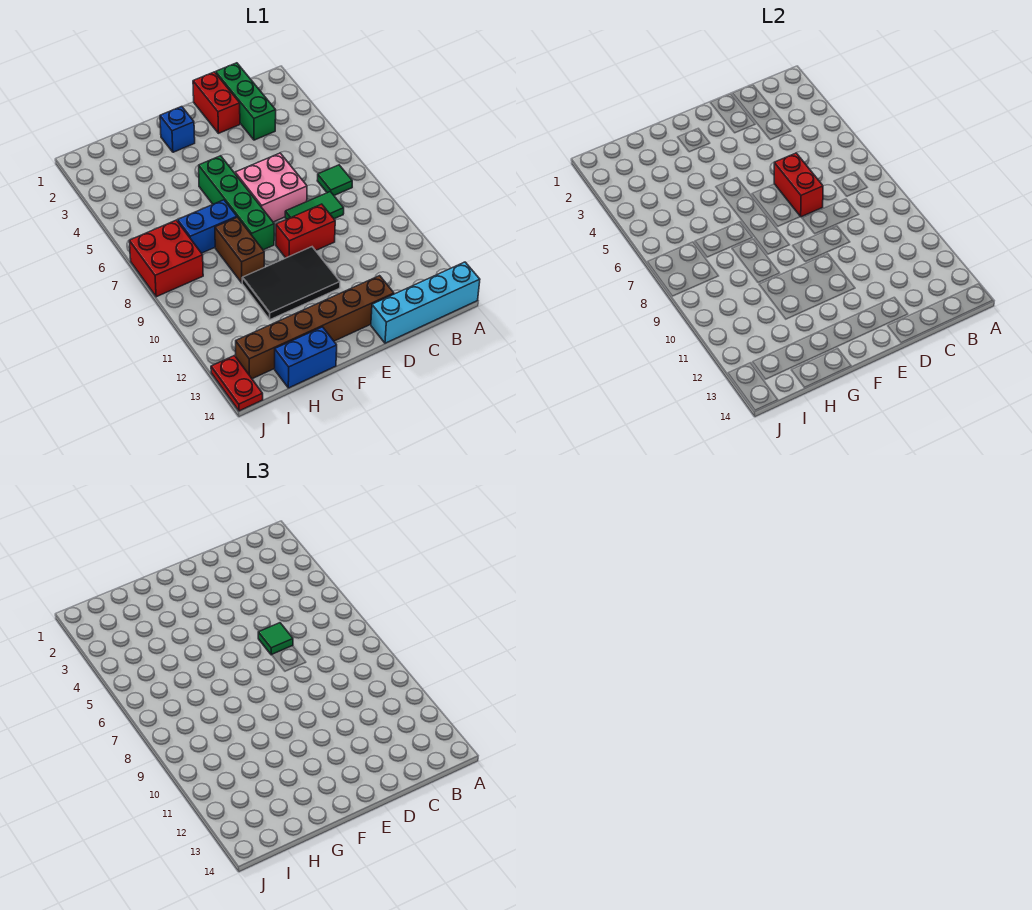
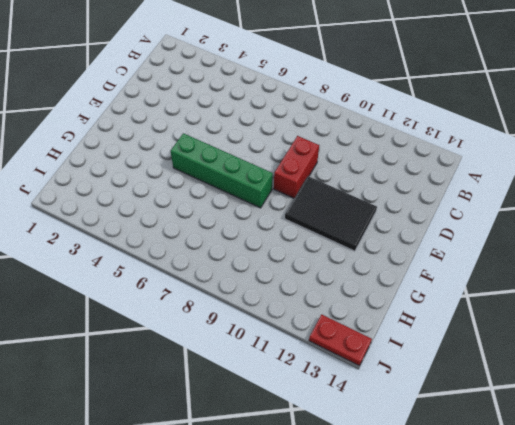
black 2x3 tile [285,176,377,251] -> black 2x3 tile turned to [242,247,340,320]
none -> cyan 1x4 brick [371,262,480,343]
none -> green 1x1 tile [317,165,352,195]
none -> green 1x3 brick [216,63,276,140]

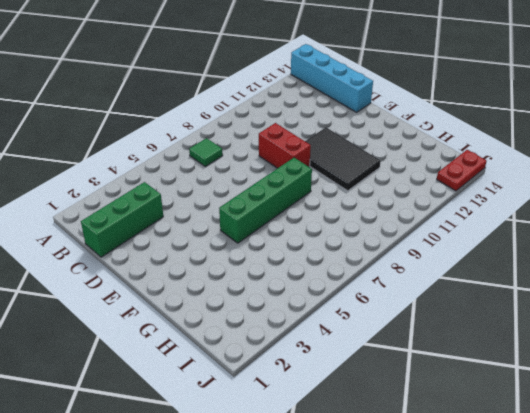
none -> green 1x2 tile [285,192,344,219]
none -> red 1x2 brick [193,72,240,133]
none -> pink 2x2 brick [235,153,307,222]

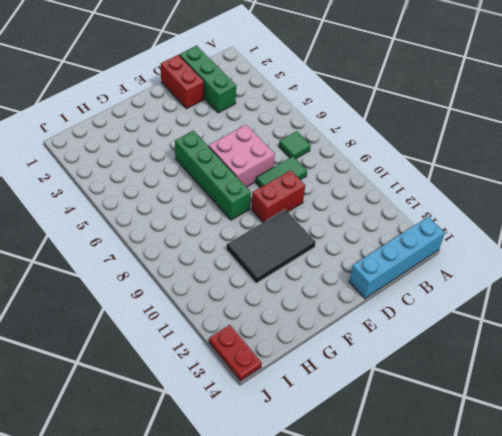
none -> brown 1x6 brick [236,276,394,379]
none -> blue 1x1 brick [160,107,195,152]
none -> blue 1x2 brick [178,200,237,253]

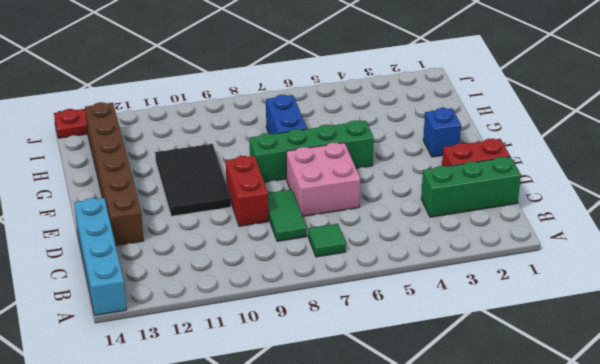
none -> brown 1x2 brick [215,217,264,283]
none -> blue 1x2 brick [275,327,337,388]
none -> red 2x2 brick [129,220,203,297]

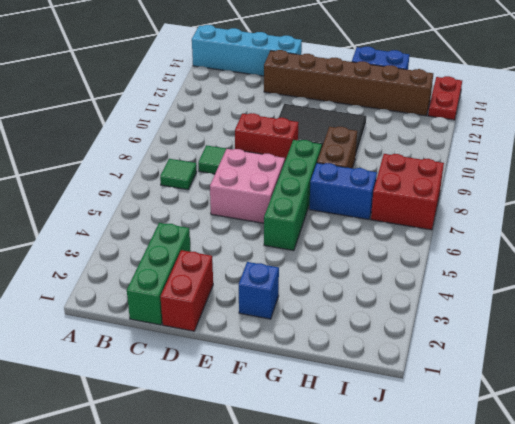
none -> red 1x2 brick [774,153,823,217]
none -> green 1x1 tile [258,623,293,655]

